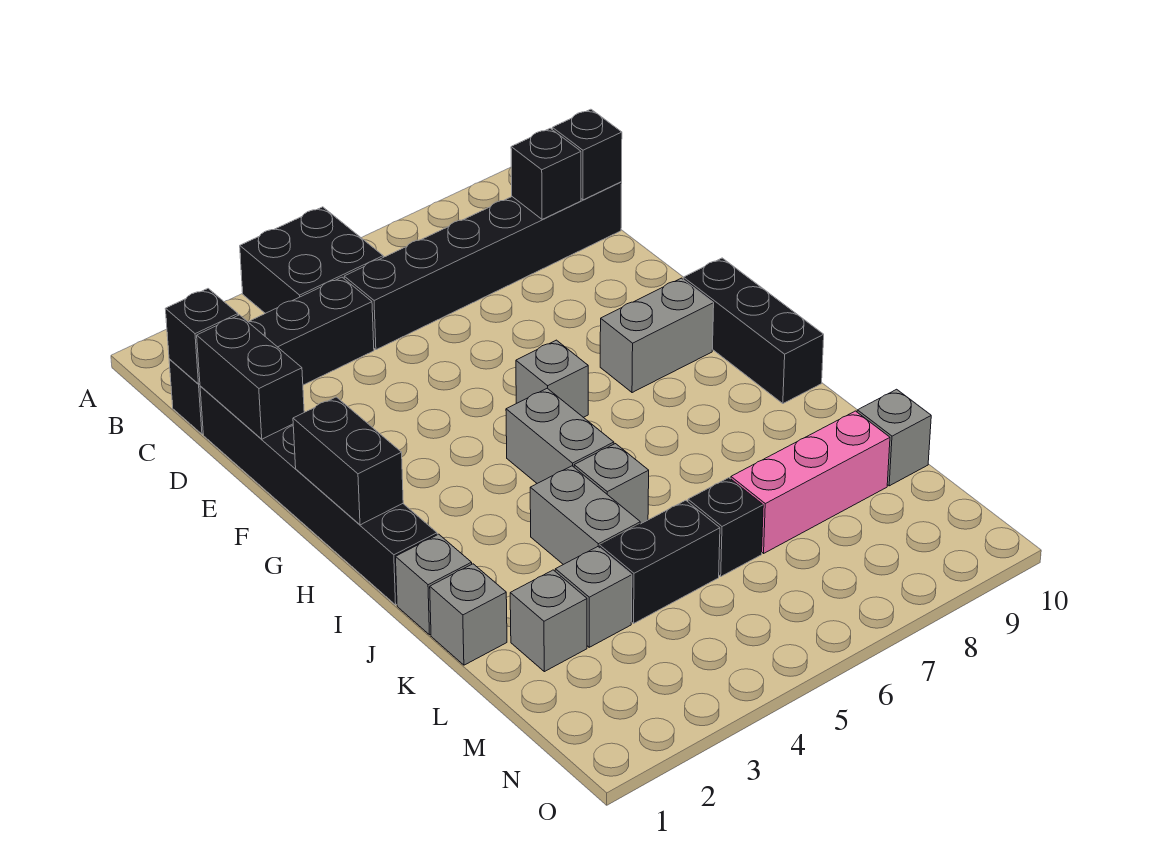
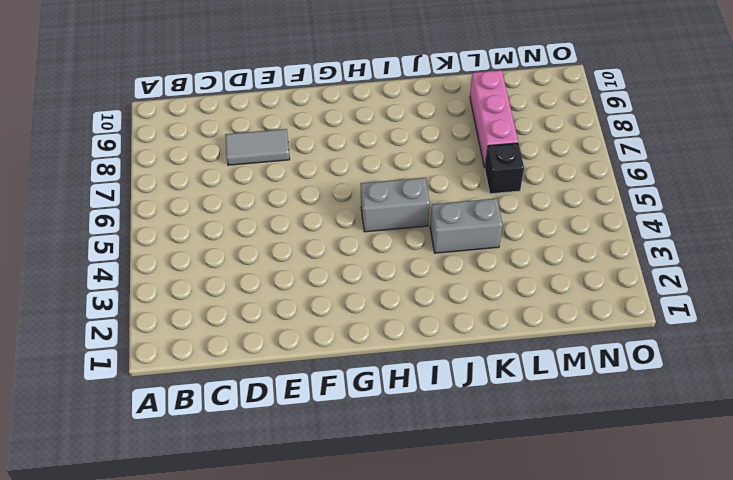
grey 1x2 tile [225,129,290,165] -> none
none -> black 2x2 brick [240,207,383,313]
none -> black 1x4 brick [169,277,374,434]
none -> black 1x6 brick [344,182,622,350]

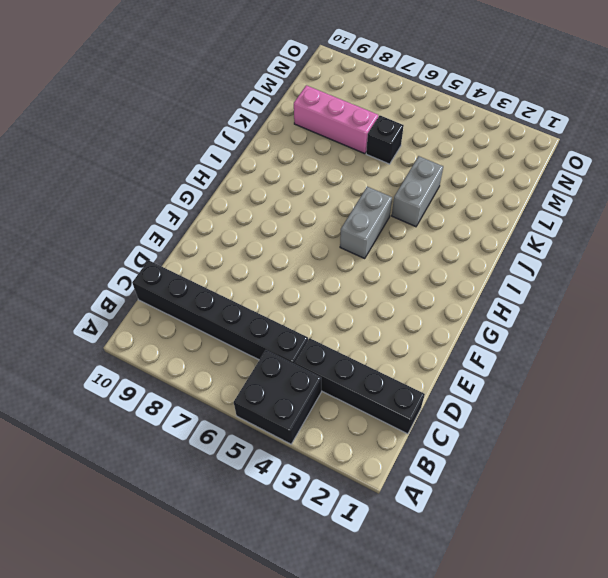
none -> black 1x6 brick [200,386,437,605]
none -> grey 1x1 brick [516,340,588,417]
none -> grey 1x2 brick [600,278,714,393]

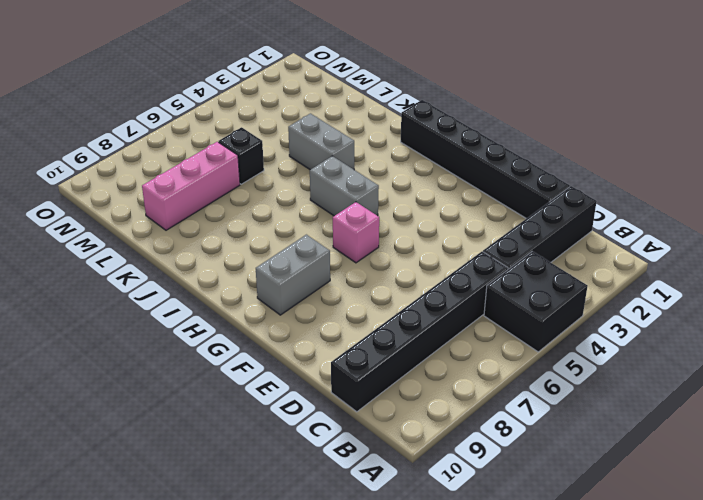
pink 1x1 brick [333,202,379,263] -> grey 1x1 brick [516,340,588,417]
none -> black 1x3 brick [683,258,824,404]
none -> grey 1x1 brick [396,534,472,635]
none -> grey 1x1 brick [574,444,649,524]

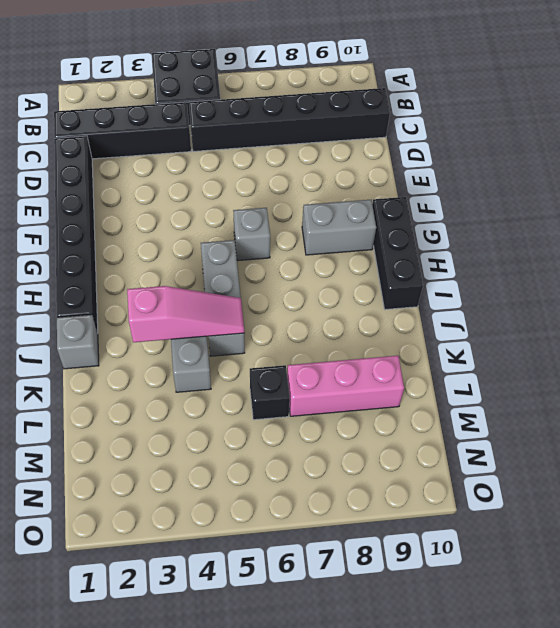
pink 1x3 slope [127,286,244,342] -> none
none -> grey 1x1 brick [430,564,507,665]
none -> grey 1x1 brick [510,570,587,672]
none -> grey 1x1 brick [555,547,632,647]

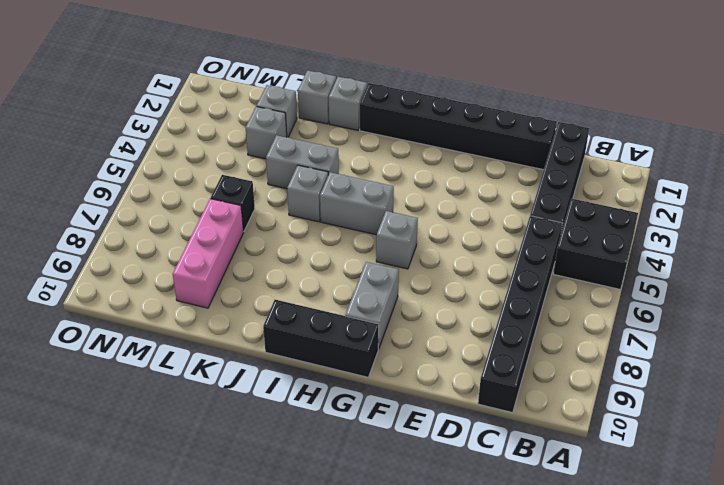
none -> black 1x2 brick [600,500,720,623]
none -> grey 1x1 brick [857,389,931,486]
none -> black 1x1 brick [166,289,238,384]

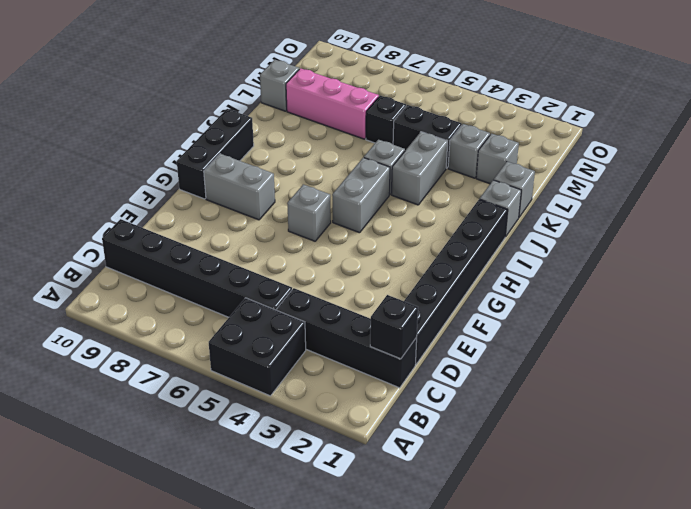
none -> black 1x1 brick [511,128,581,219]
none -> black 1x1 brick [552,109,622,200]
none -> black 1x2 brick [197,315,304,439]

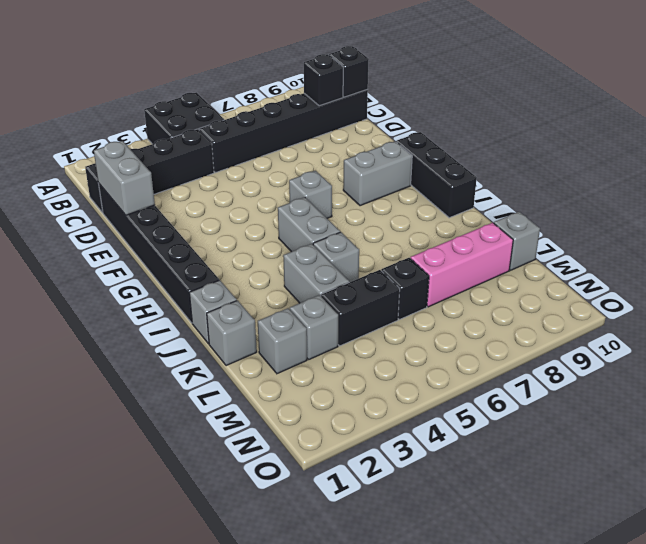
grey 1x2 brick [94,141,155,215] -> black 1x2 brick [197,315,304,439]
none -> black 1x1 brick [166,289,238,384]
none -> black 1x2 brick [293,397,403,525]

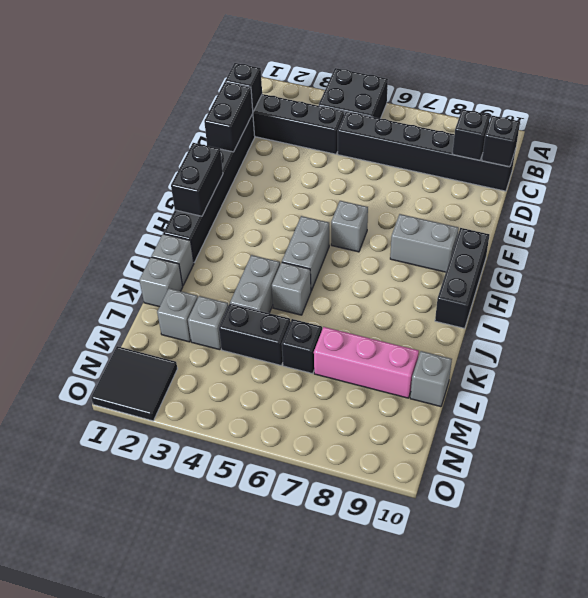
black 2x2 tile [91,346,177,421] -> none

